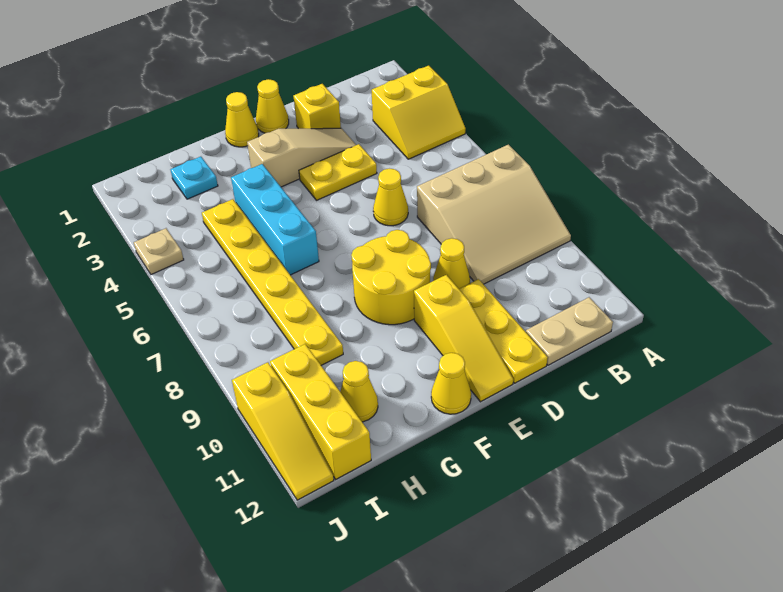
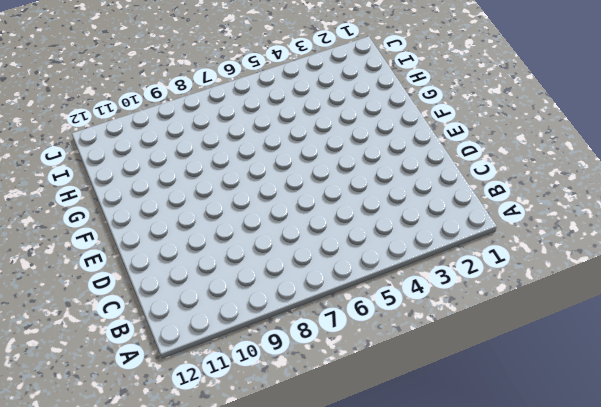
none -> yellow 2x2 slope [372,66,466,159]
none -> tan 3x3 slope [417,145,571,284]
none -> tan 1x2 plate [526,297,613,365]

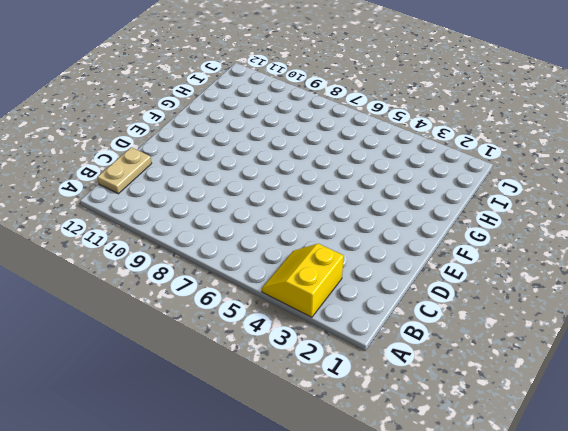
none -> tan 3x3 slope [417,145,571,284]
none -> yellow 1x1 brick [293,84,341,129]
none -> tan 1x3 slope [247,128,356,187]

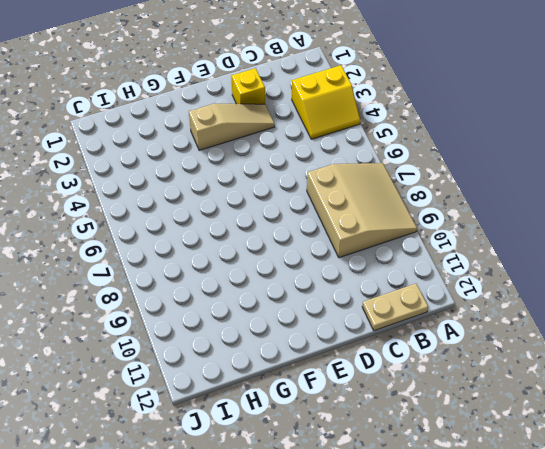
tan 3x3 slope [307,163,417,258] -> tan 3x3 slope turned to [417,145,571,284]
none -> yellow 1x2 plate [299,144,377,200]
none -> yellow 1x1 cone [373,169,408,226]
none -> yellow 1x1 cone [433,238,470,289]

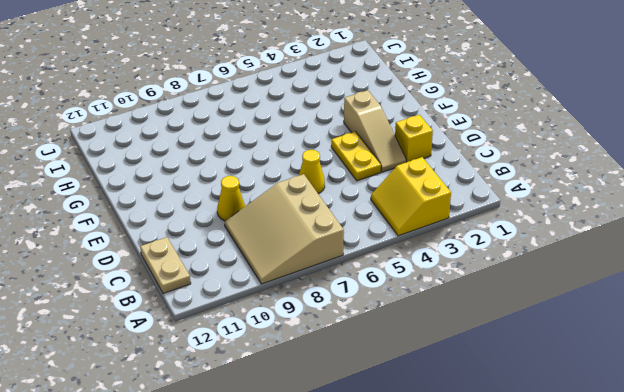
none -> yellow 1x3 plate [459,279,548,383]
none -> yellow 1x1 cone [256,79,289,133]
none -> yellow 2x2 round brick [351,230,431,325]

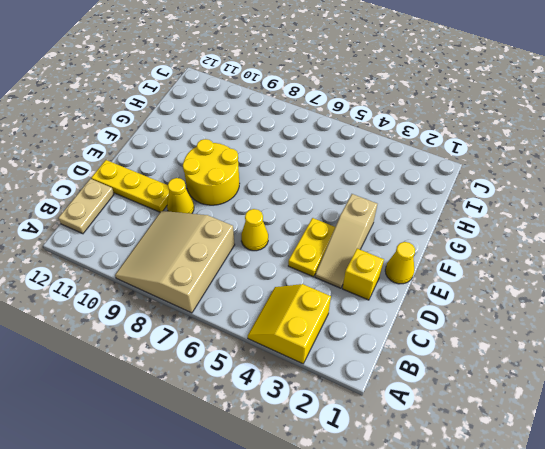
none -> yellow 1x3 slope [414,275,513,402]
none -> yellow 1x1 cone [225,92,259,147]
none -> yellow 1x1 cone [431,353,471,414]

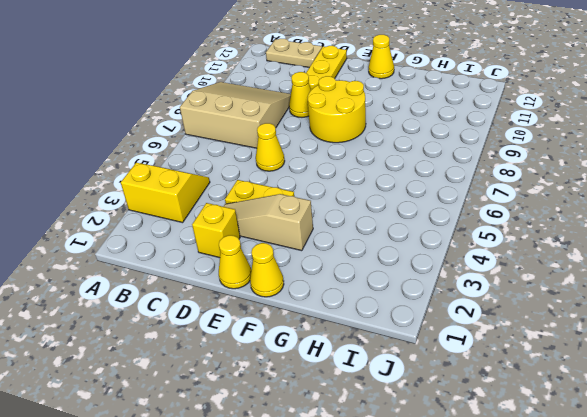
none -> yellow 1x3 slope [414,275,513,402]
none -> cyan 1x3 brick [231,164,319,275]
none -> cyan 1x1 plate [171,157,218,199]

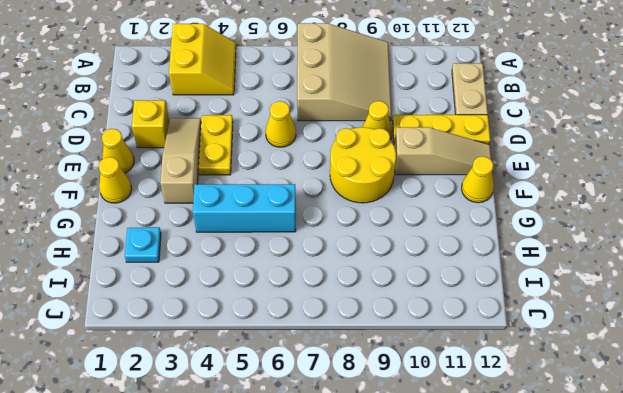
tan 1x3 slope [394,127,491,175] -> yellow 1x3 slope [414,275,513,402]
none -> yellow 1x6 plate [202,199,343,365]
none -> yellow 1x1 cone [340,361,378,422]
none -> yellow 1x3 brick [270,344,371,479]

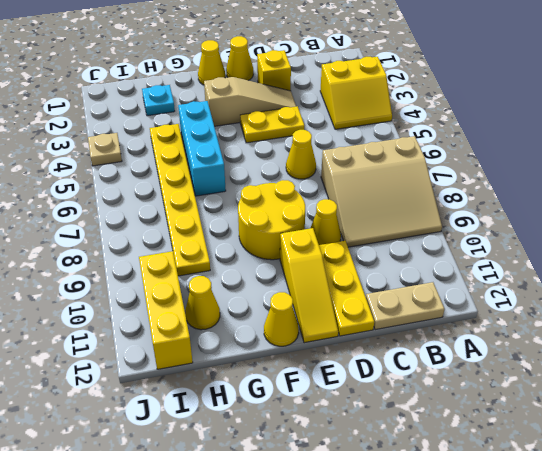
none -> yellow 1x3 slope [232,362,334,500]

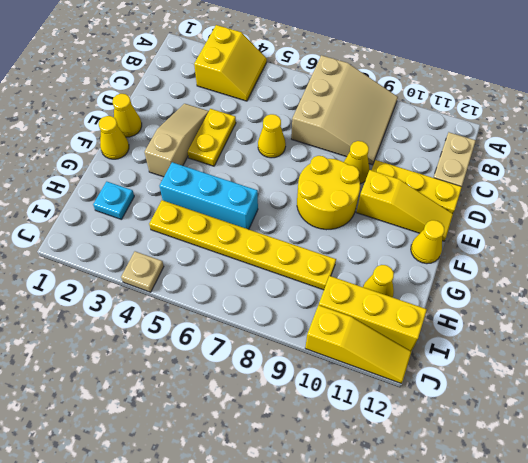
none -> yellow 1x1 brick [293,84,341,129]

